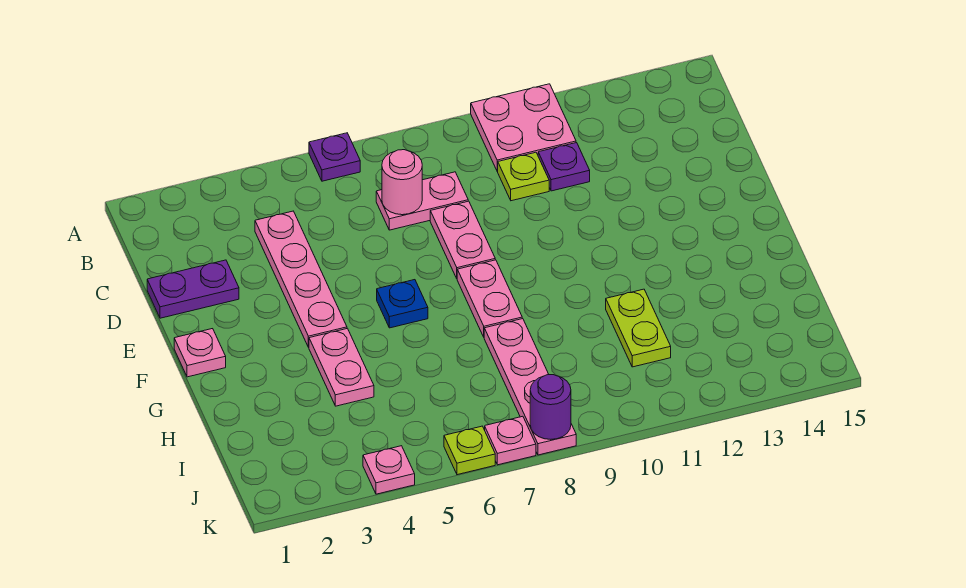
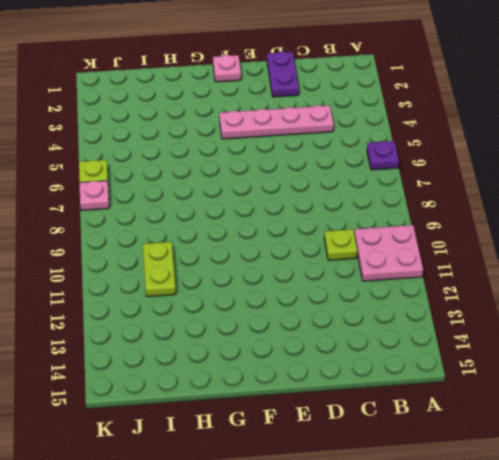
lime 1x2 plate [143,242,176,297] -> lime 1x2 plate turned to [606,289,671,367]
none -> pink 1x2 plate [376,172,468,230]
none -> purple 1x1 plate [538,143,590,191]
none -> pink 1x2 plate [430,201,495,278]

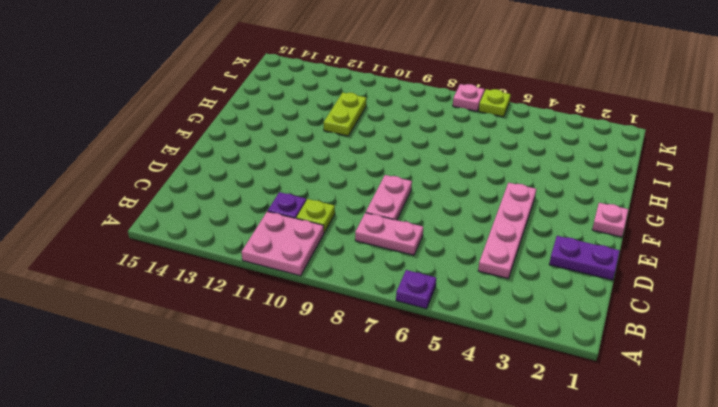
none -> blue 1x1 plate [377,280,428,328]
none -> pink 1x2 plate [457,260,522,337]
none -> pink 1x2 plate [309,328,374,406]

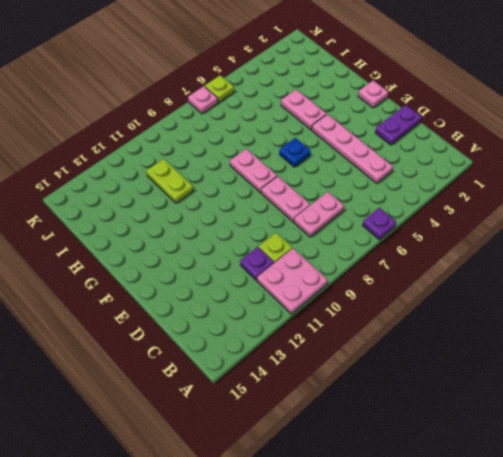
none -> pink 1x4 plate [484,319,576,455]
none -> pink 1x1 plate [363,446,415,494]
none -> pink 1x1 round brick [382,150,422,215]

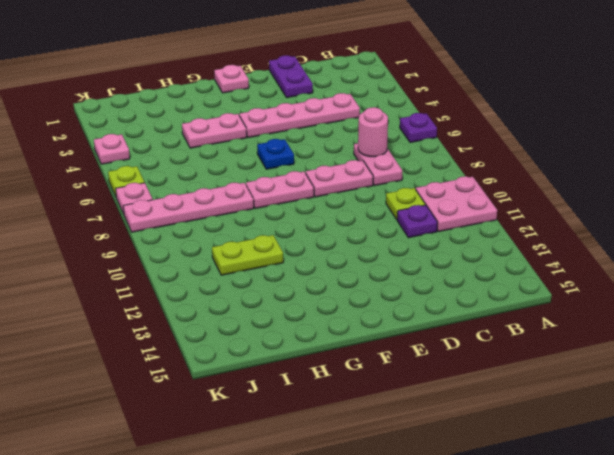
none -> purple 1x1 round brick [530,375,571,439]

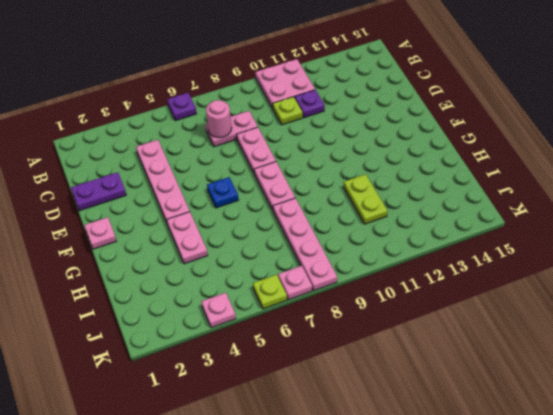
none -> purple 1x1 round brick [530,375,571,439]

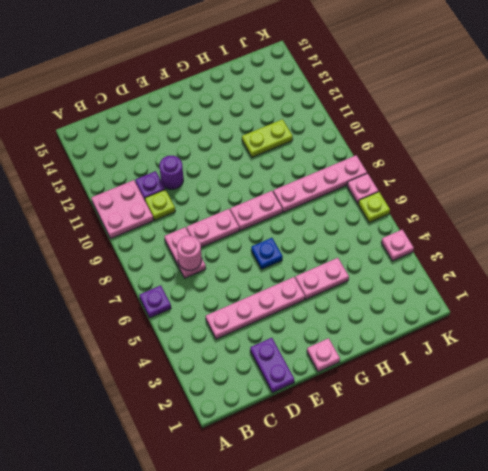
purple 1x1 round brick [159,156,183,189] -> purple 1x1 round brick moved to [530,375,571,439]

